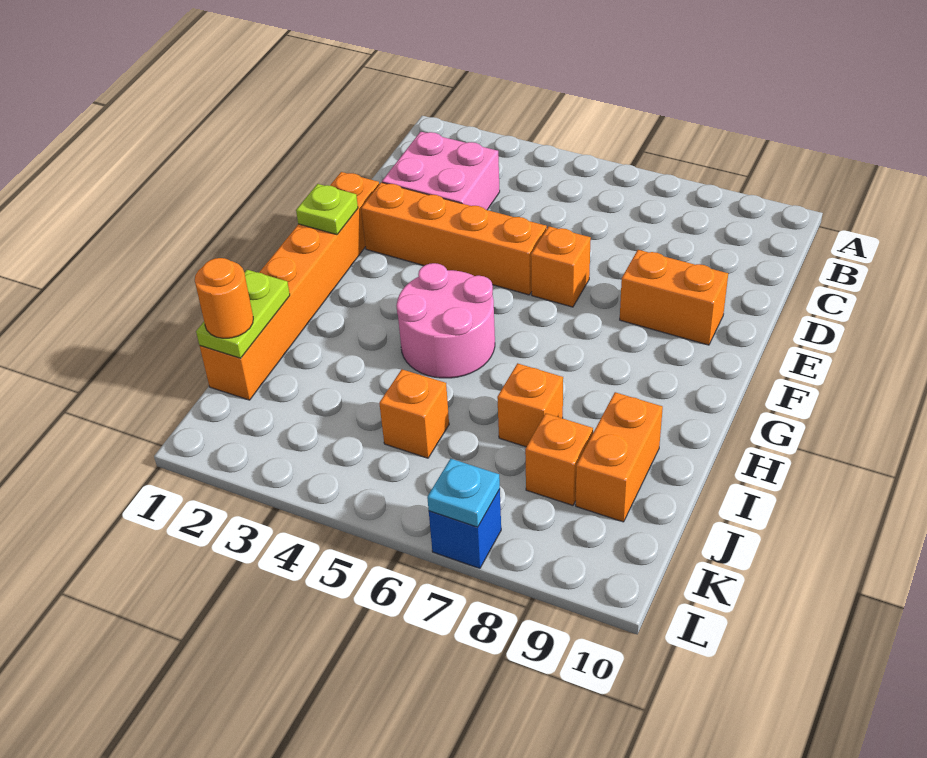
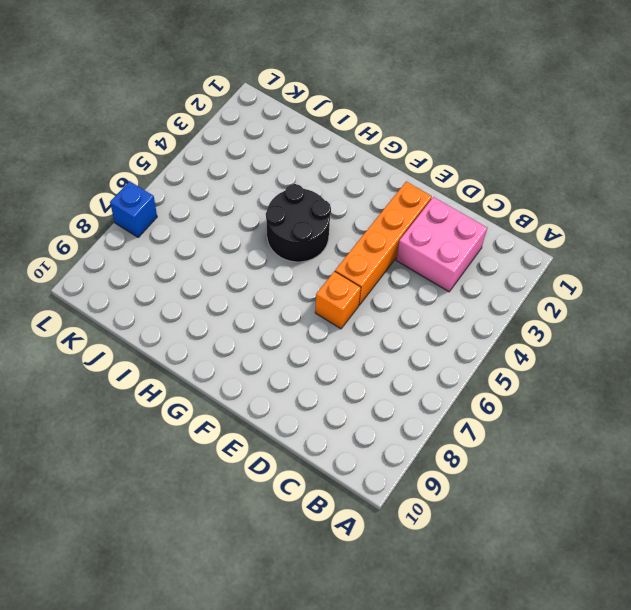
black 2x2 round brick [266,184,331,262] -> pink 2x2 round brick [396,263,495,378]
none -> orange 1x6 brick [200,172,379,400]
none -> orange 1x2 brick [620,250,728,345]
none -> orange 1x1 brick [497,363,563,447]

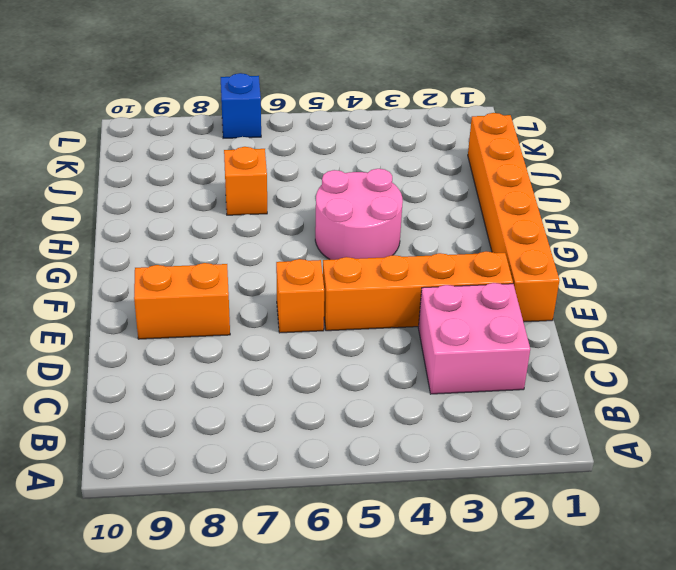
none -> orange 1x2 brick [576,392,663,522]
none -> orange 1x1 brick [379,369,449,458]
none -> orange 1x1 brick [525,413,593,505]

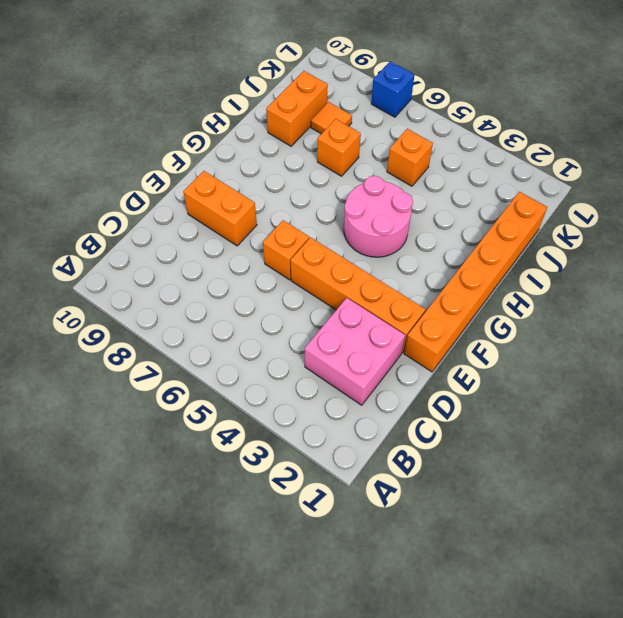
orange 1x1 tile [311,102,352,134] -> orange 1x1 brick [525,413,593,505]
none -> lime 1x1 plate [296,184,358,235]
none -> lime 1x2 plate [196,270,290,358]
none -> cyan 1x1 plate [427,459,500,527]

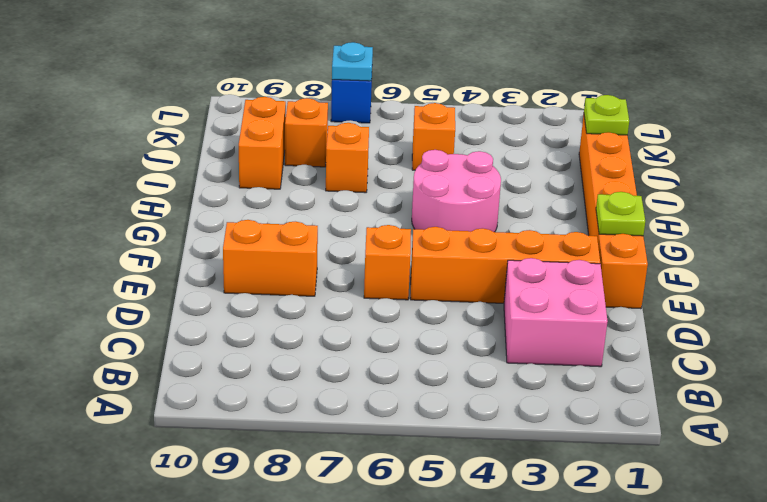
lime 1x1 plate [584,95,629,135] -> lime 1x2 plate [196,270,290,358]
none -> orange 1x1 round brick [195,258,253,338]

